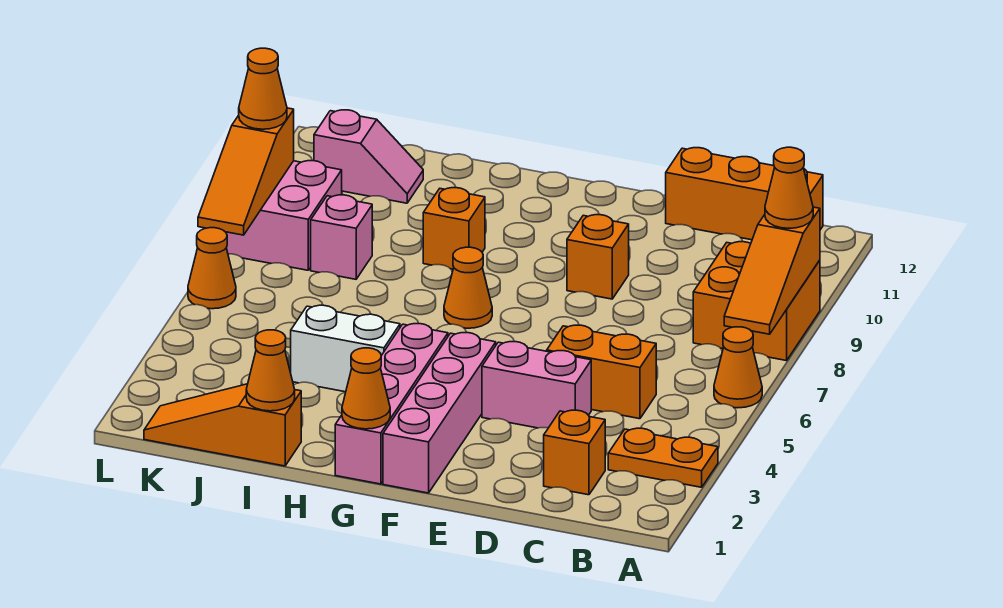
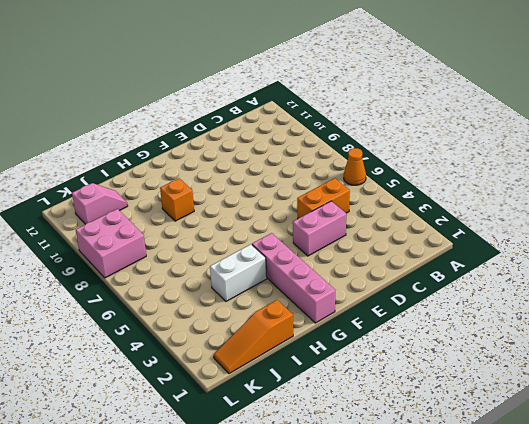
none -> orange 1x2 plate [608,428,718,487]
none -> orange 2x2 brick [693,242,820,361]
none -> orange 1x3 brick [666,148,823,240]

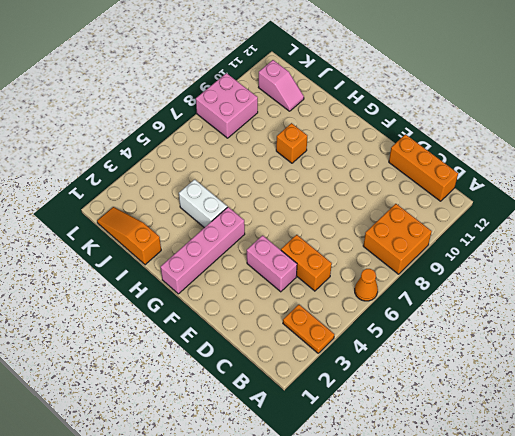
none -> orange 1x1 brick [544,410,605,495]
none -> orange 1x1 brick [567,215,629,299]
none -> pink 1x4 brick [383,333,496,493]

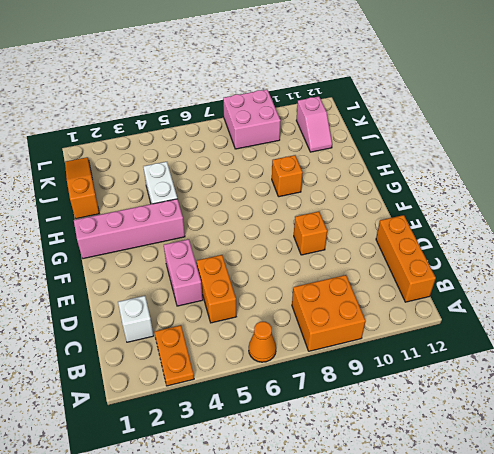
white 1x1 brick [118,296,154,342] -> orange 1x1 brick [544,410,605,495]
none -> pink 1x4 brick [383,333,496,493]
none -> orange 1x1 cone [444,247,492,328]
none -> pink 1x1 brick [311,195,372,279]

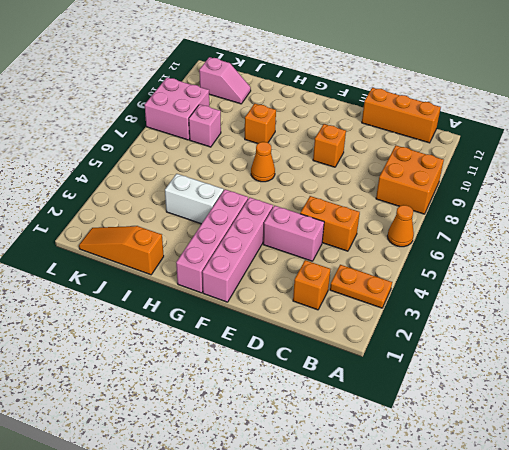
none -> orange 1x1 cone [188,228,236,309]
none -> orange 1x3 slope [724,207,820,334]
none -> orange 1x1 cone [342,348,390,429]

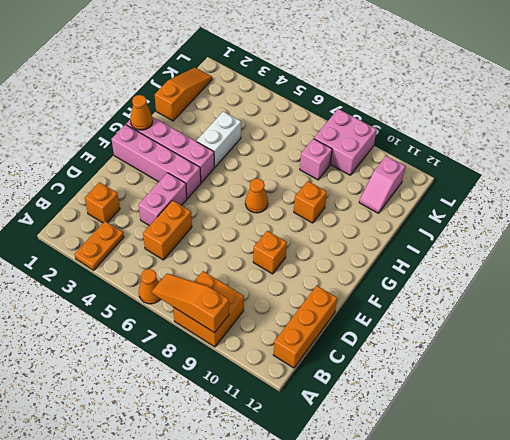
none -> orange 1x1 cone [188,228,236,309]
none -> orange 1x1 cone [246,330,295,411]
none -> orange 1x3 slope [198,108,294,235]

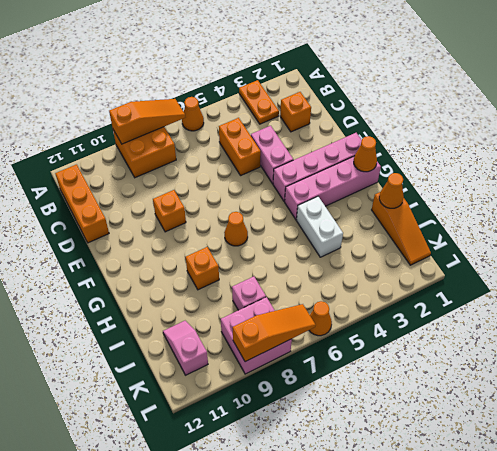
none -> orange 1x1 cone [765,147,813,228]
none -> orange 1x1 cone [239,48,287,129]

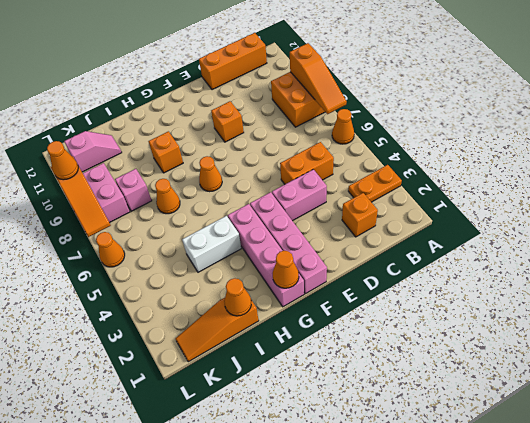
orange 1x1 cone [155,179,180,214] -> orange 1x1 cone moved to [765,147,813,228]

